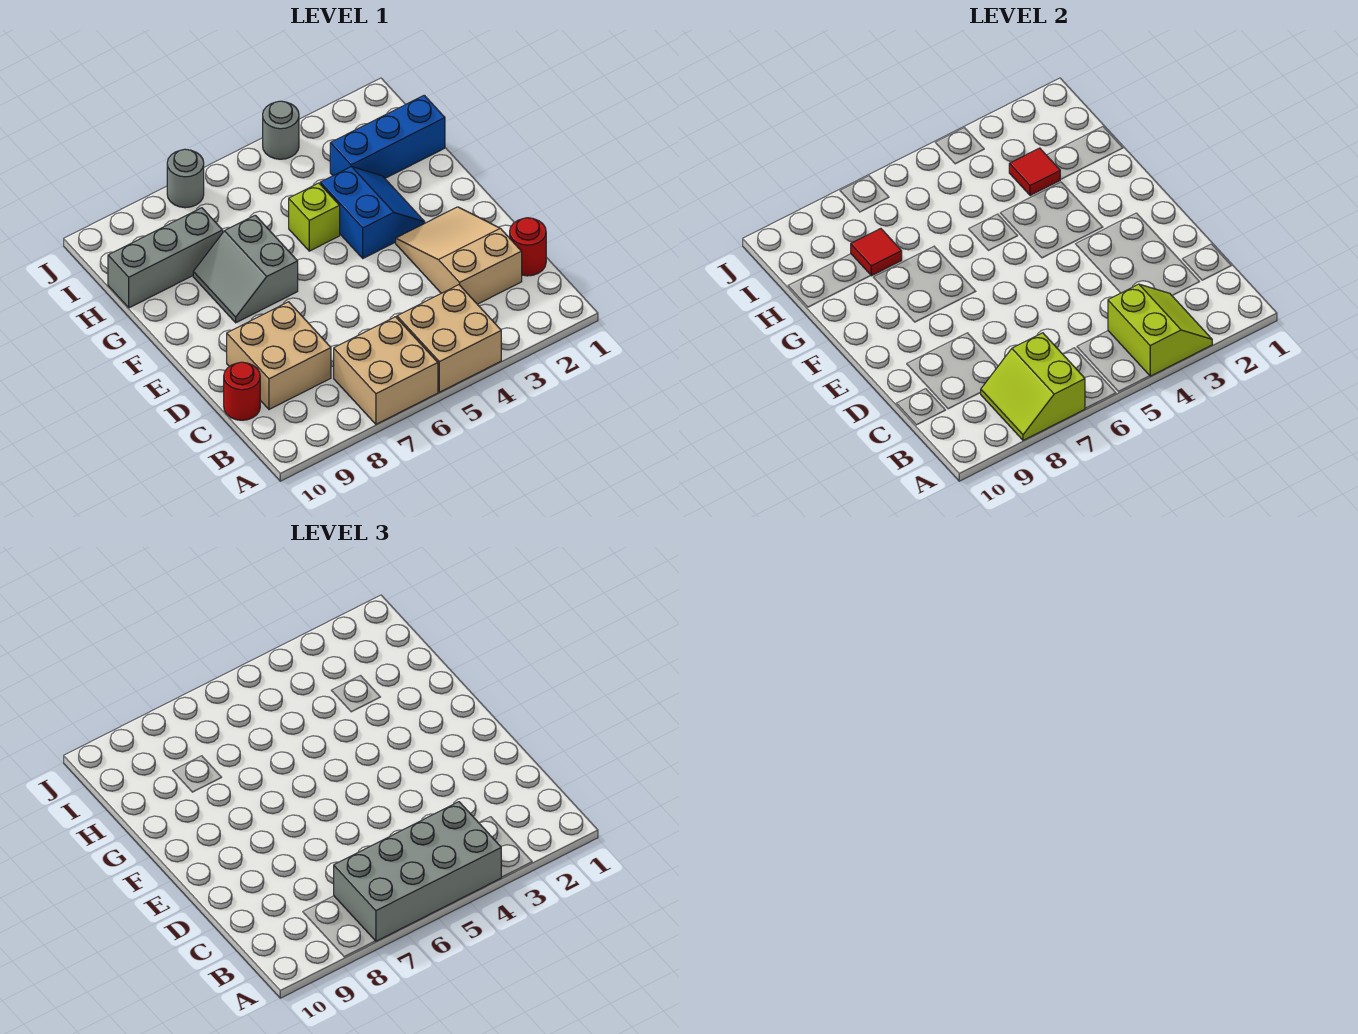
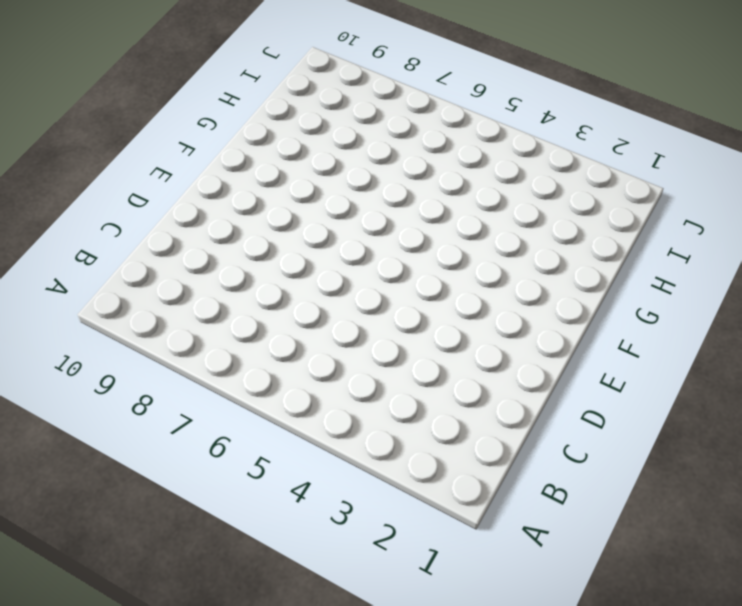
none -> tan 2x2 brick [397,285,501,392]
none -> tan 2x2 brick [334,317,438,424]
none -> red 1x1 round brick [510,218,546,276]

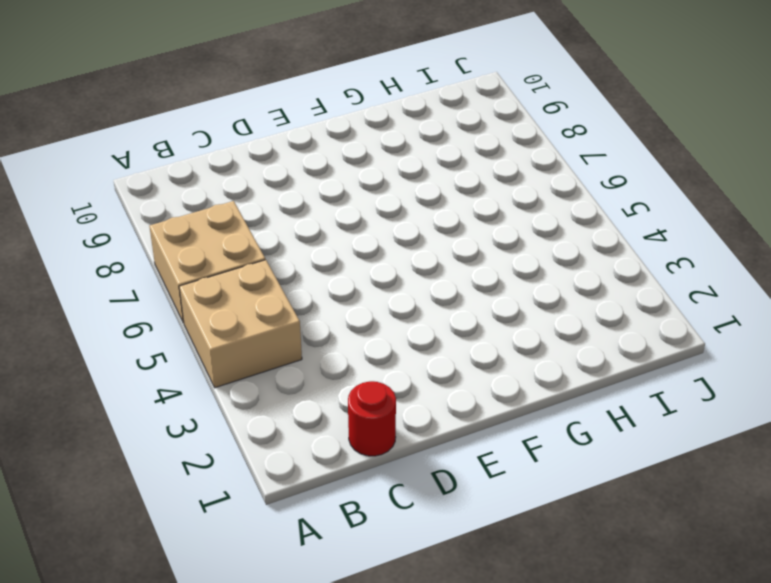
none -> tan 2x3 slope [396,207,522,304]
none -> tan 2x2 brick [227,302,331,409]
none -> red 1x1 round brick [224,362,260,420]

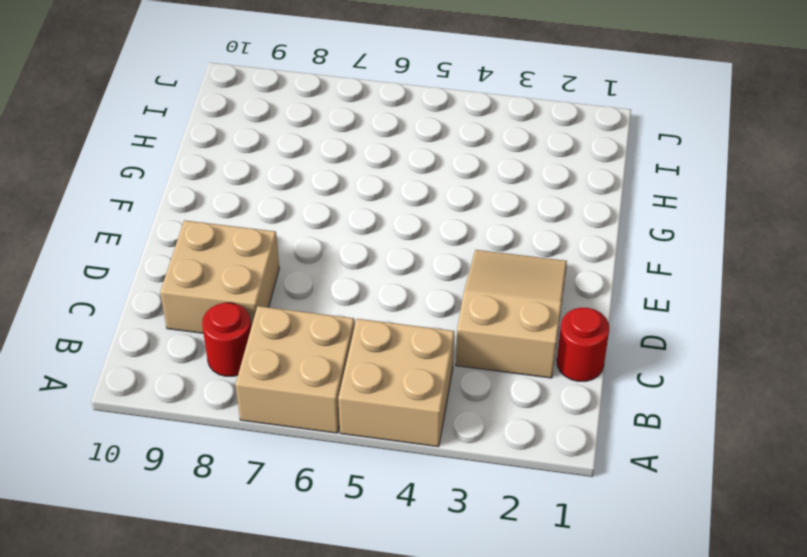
red 1x1 round brick [202,303,251,376] -> red 1x1 round brick moved to [224,362,260,420]
none -> blue 2x2 slope [320,167,425,258]
none -> grey 2x2 slope [193,215,298,323]
none -> lime 1x1 brick [289,183,340,251]

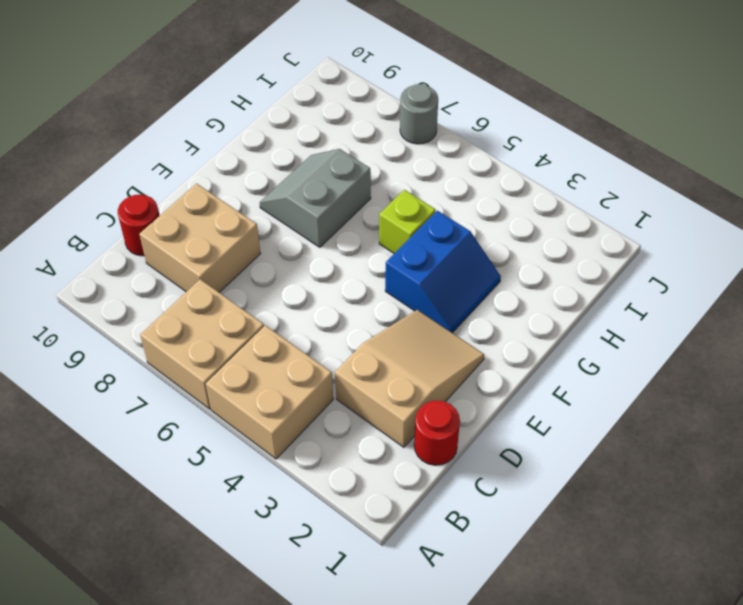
none -> blue 1x3 brick [330,95,445,178]
none -> grey 1x3 brick [108,208,223,308]
none -> grey 1x1 round brick [263,101,299,159]

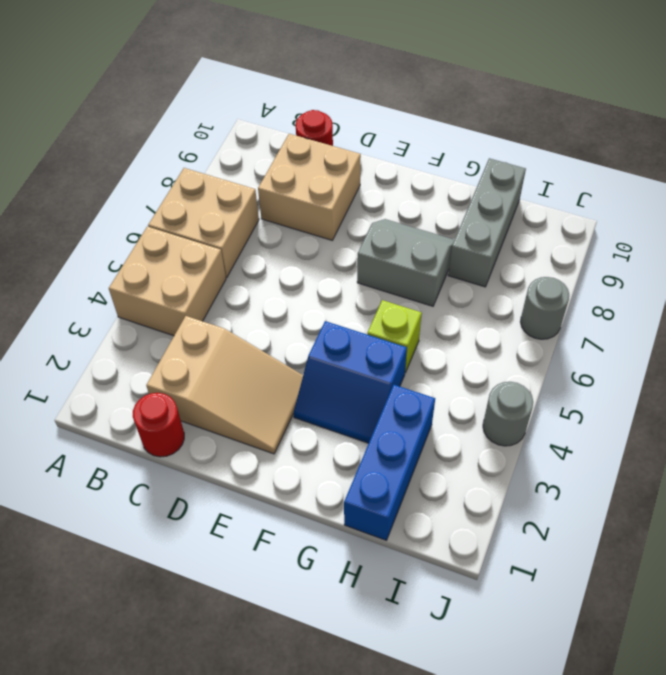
none -> lime 2x2 slope [1108,284,1212,376]
none -> lime 2x2 slope [980,333,1085,440]
none -> red 1x1 tile [1009,148,1060,196]

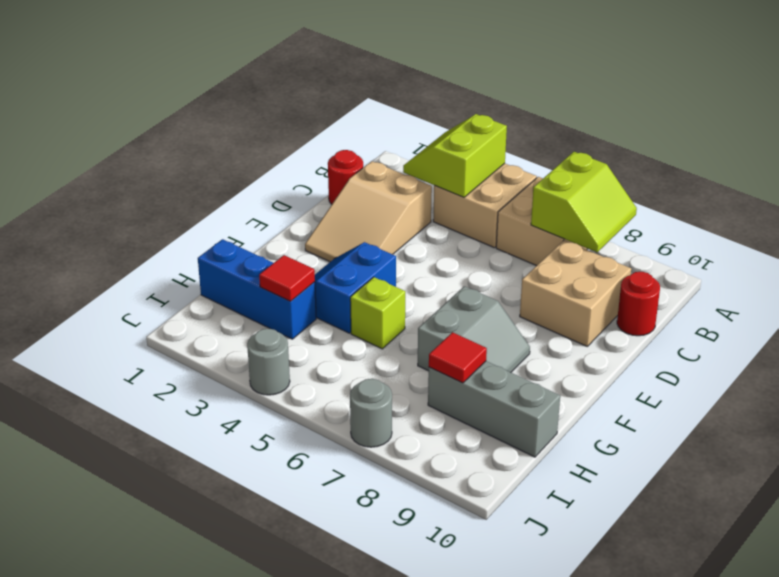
none -> grey 2x4 brick [334,802,501,941]

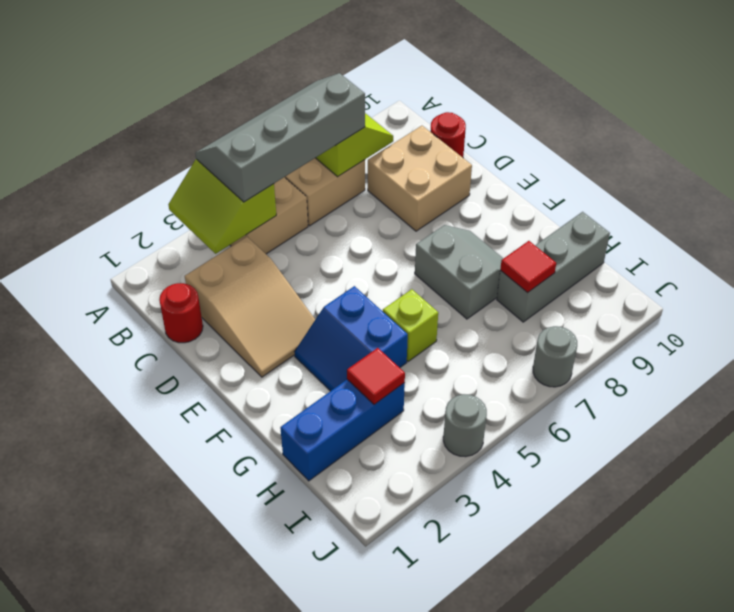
grey 2x4 slope [195,73,365,202] -> grey 2x4 brick [334,802,501,941]

